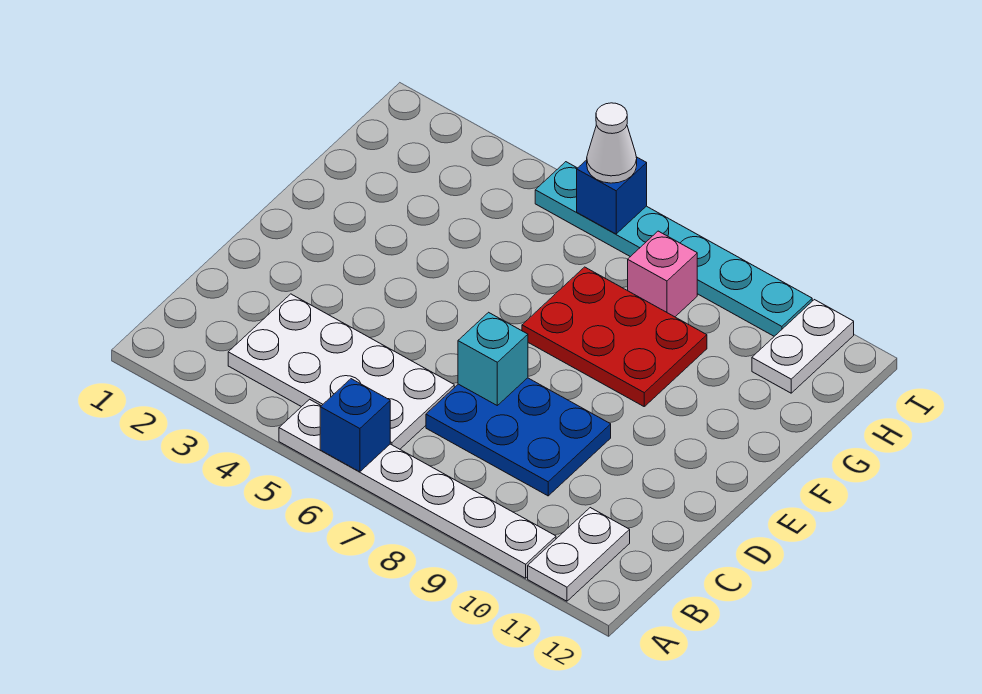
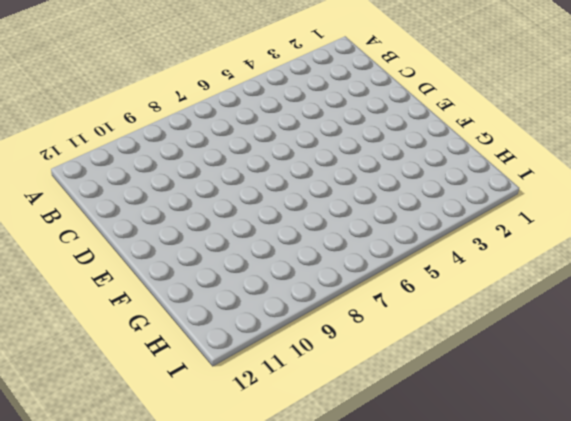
none -> white 1x6 plate [279,399,556,578]
none -> white 1x2 plate [528,508,630,601]
none -> white 2x4 plate [228,294,454,449]

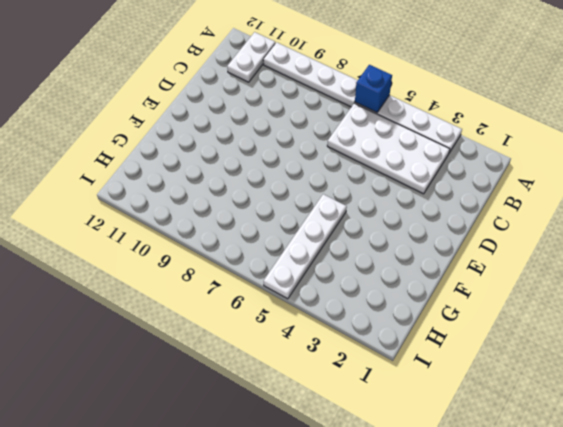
white 1x8 plate [263,42,462,153] -> white 1x6 plate [279,399,556,578]
white 1x4 plate [264,194,347,299] -> cyan 1x6 plate [535,162,812,336]
none -> blue 2x3 plate [426,378,611,496]
none -> red 2x3 plate [522,267,707,406]
none -> pink 1x1 brick [628,231,697,317]

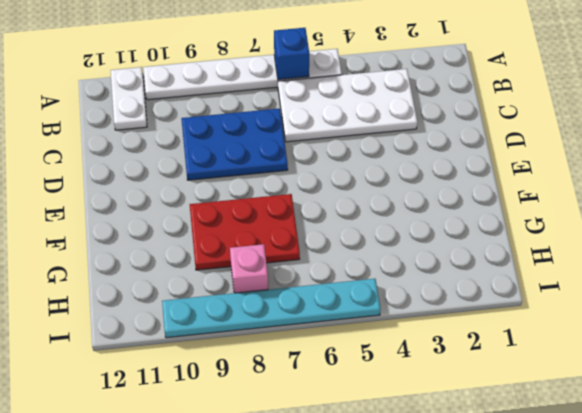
none -> white 1x2 plate [752,300,854,393]
none -> cyan 1x1 brick [458,312,528,405]
none -> blue 1x1 brick [577,157,647,234]

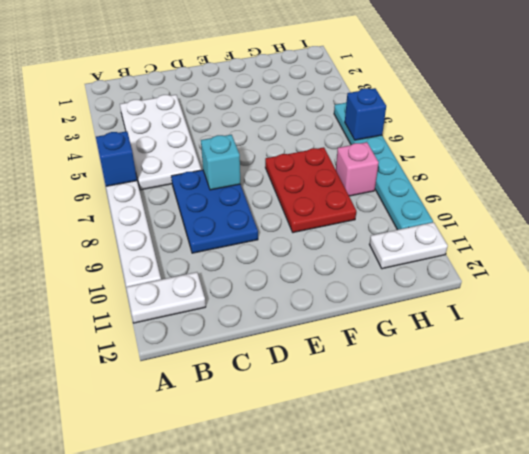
none -> white 1x1 cone [587,103,637,183]

